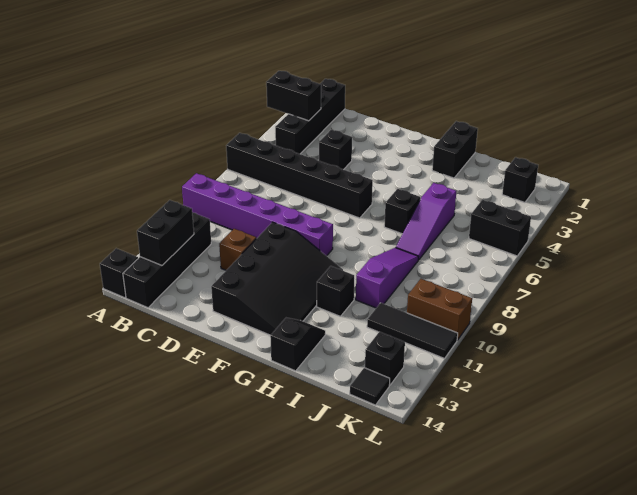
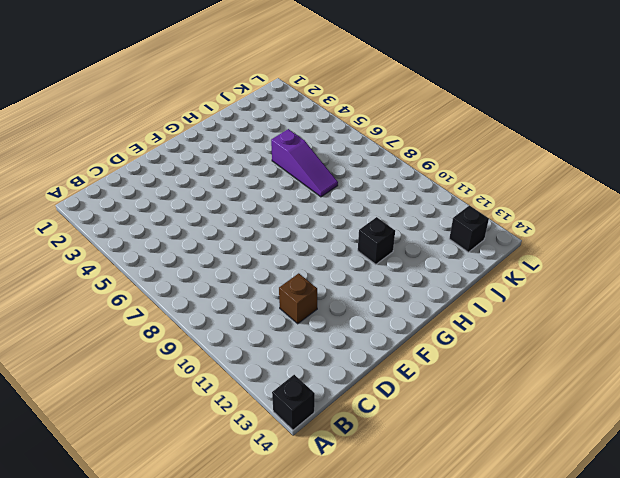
none -> black 1x6 brick [226,133,373,218]
none -> purple 1x6 brick [182,173,333,256]
none -> black 1x4 brick [275,79,345,154]

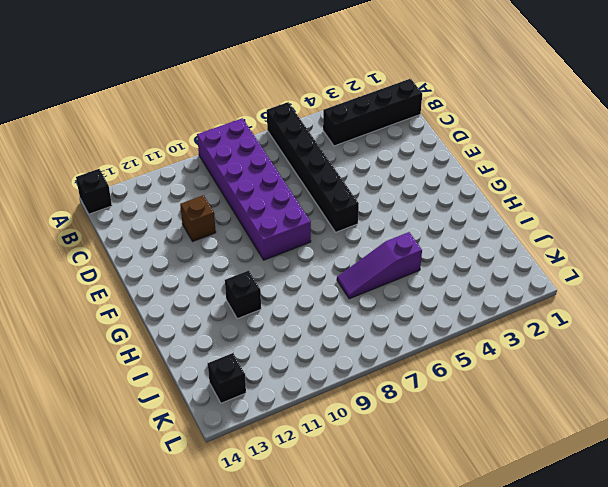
purple 2x6 brick [197,118,311,260] -> purple 1x6 brick [182,173,333,256]
none -> black 1x4 brick [123,212,211,308]
none -> black 1x1 brick [319,130,352,170]
none -> black 3x4 slope [211,222,343,335]

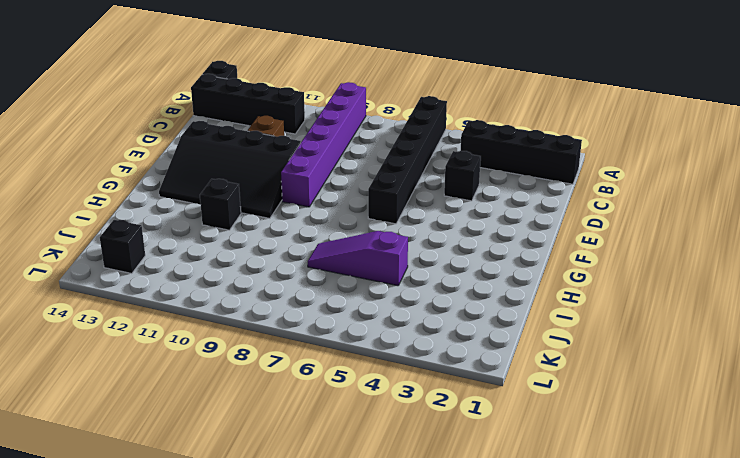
none -> black 1x2 brick [432,121,478,178]
none -> black 1x1 brick [384,189,420,234]
none -> black 1x2 slope [270,318,325,371]

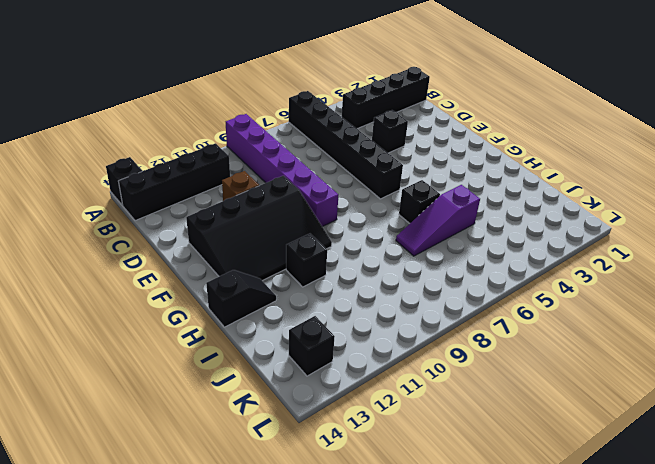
none -> black 1x2 brick [432,121,478,178]
none -> purple 1x3 slope [356,248,419,308]
none -> black 1x3 tile [367,303,458,358]

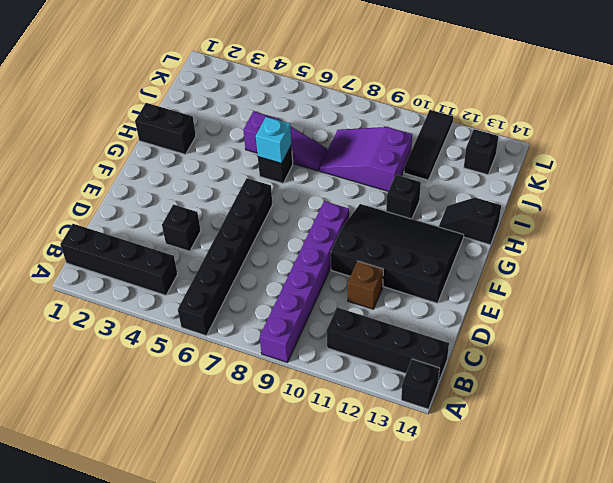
cyan 1x1 brick [256,117,292,163] -> none
purple 2x3 slope [319,127,412,191] -> purple 1x3 slope [356,248,419,308]
none -> black 1x1 brick [502,157,538,202]
none -> black 1x2 brick [469,200,531,256]
none -> brown 1x2 brick [407,279,472,340]

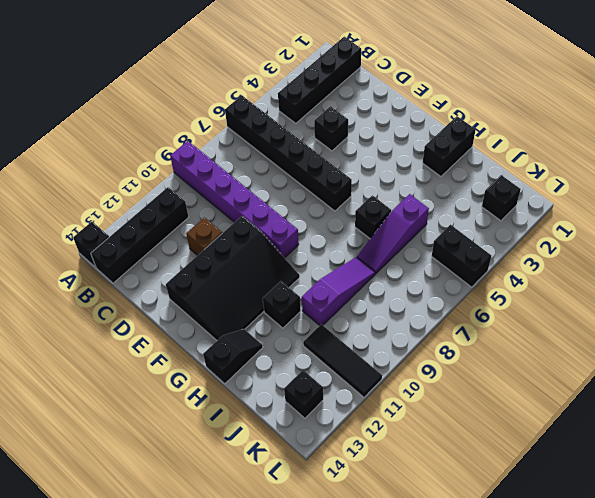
none -> brown 1x2 brick [407,279,472,340]
none -> black 1x1 tile [350,368,390,405]
none -> black 1x2 brick [266,71,321,121]

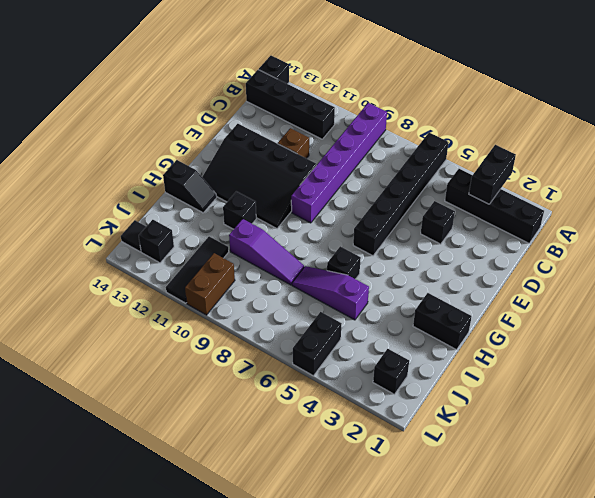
none -> black 1x2 brick [137,200,194,265]

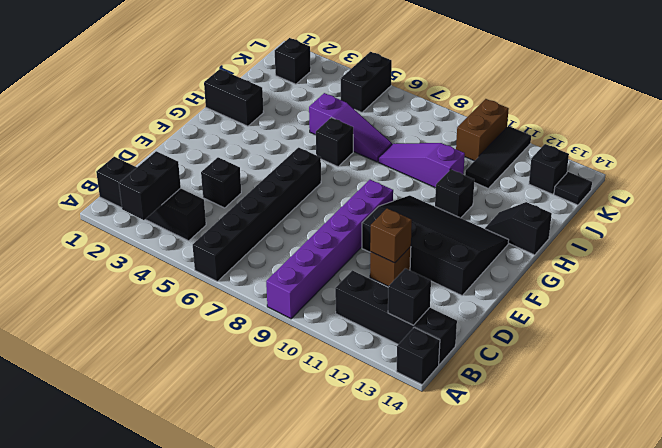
black 1x1 brick [388,268,431,325] -> black 1x2 brick [137,200,194,265]
brown 1x1 brick [370,208,412,263] -> none

